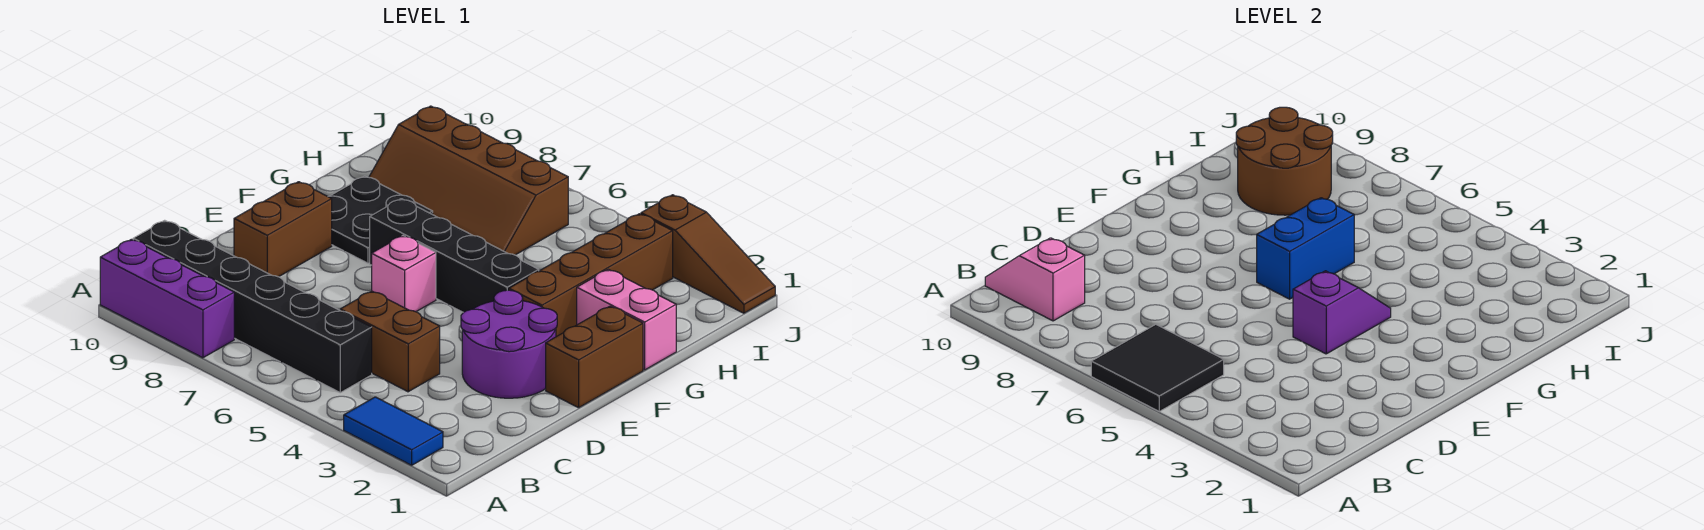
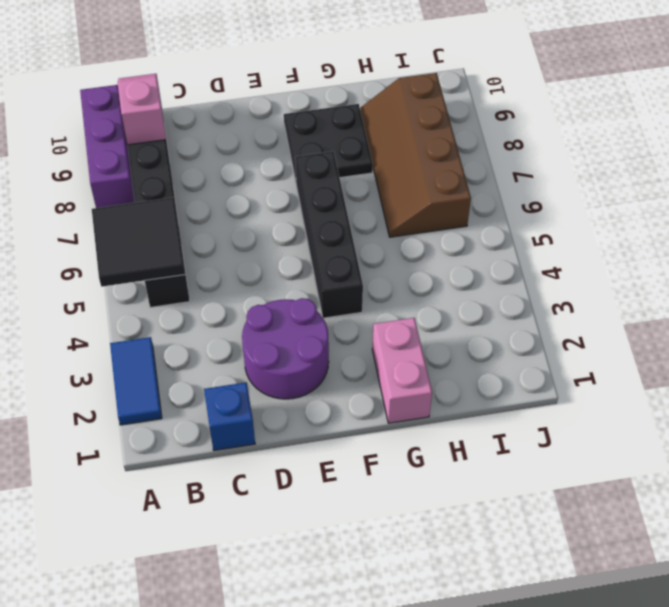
blue 1x1 brick [204,383,255,451] -> none
none -> brown 1x2 brick [340,291,440,392]
none -> brown 1x2 brick [234,182,332,277]
none -> brown 1x2 brick [546,306,643,408]

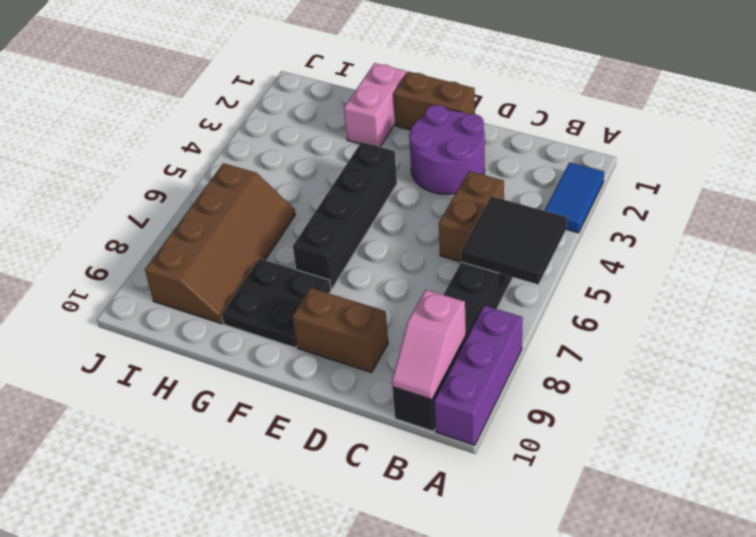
none -> pink 1x1 brick [372,236,436,312]
none -> brown 1x4 brick [509,214,673,337]
none -> brown 1x3 slope [641,195,775,313]

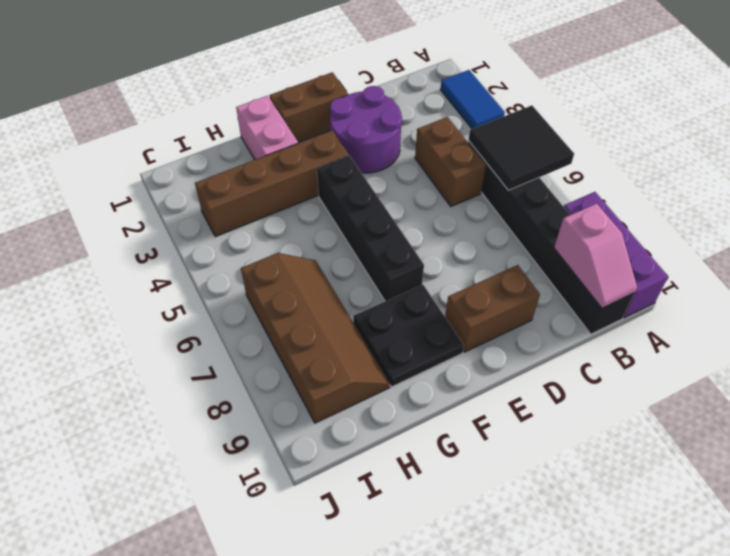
none -> pink 1x1 brick [372,236,436,312]
none -> brown 1x3 slope [641,195,775,313]
none -> purple 1x2 slope [1293,271,1391,354]

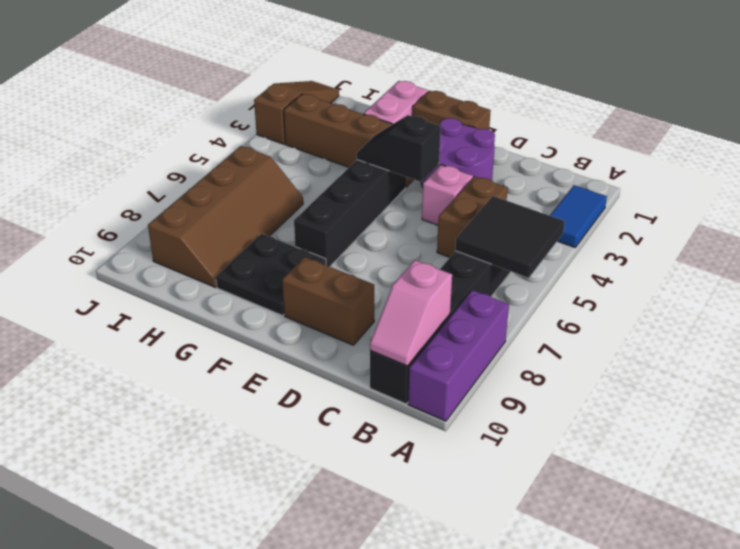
pink 1x1 brick [422,165,473,225] -> pink 1x1 brick moved to [372,236,436,312]
black 1x2 slope [357,115,441,182] -> purple 1x2 slope [1293,271,1391,354]
none -> blue 1x2 brick [1257,198,1354,299]
none -> brown 2x2 round brick [1236,107,1333,215]

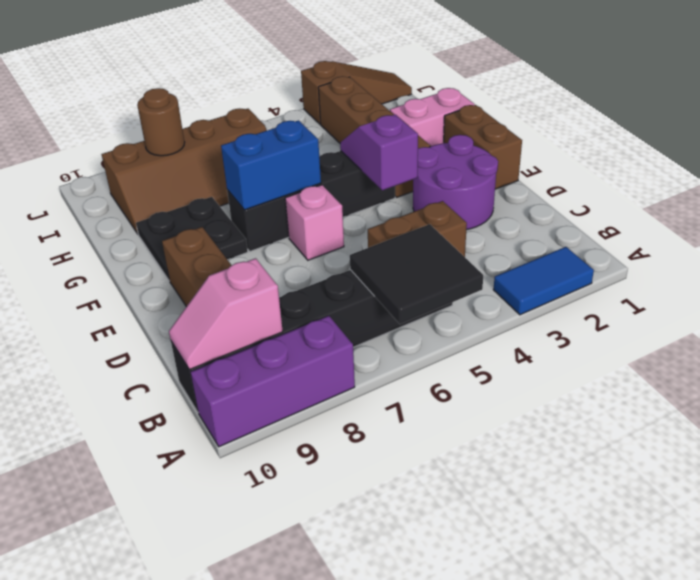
blue 1x2 brick [221,120,321,210] -> blue 1x2 brick turned to [1257,198,1354,299]
brown 1x1 round brick [137,88,185,156] -> brown 2x2 round brick [1236,107,1333,215]

